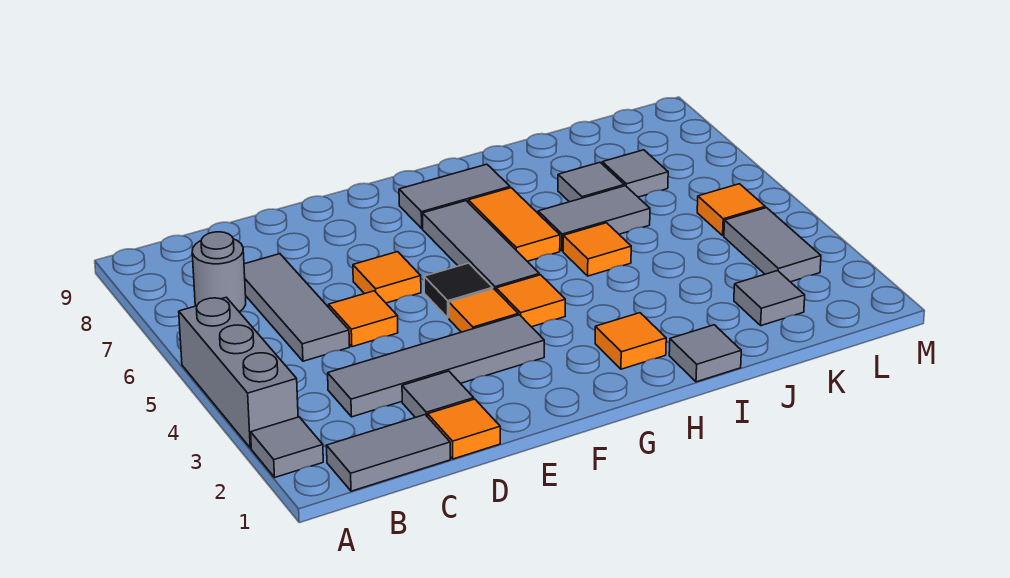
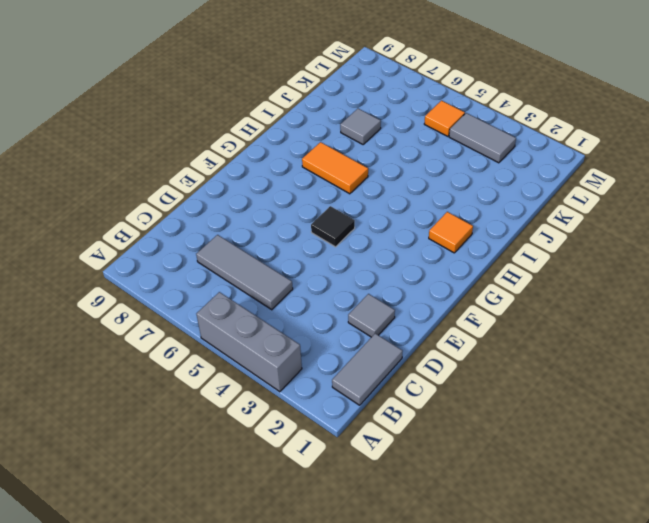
none -> grey 1x1 tile [251,417,323,477]
none -> grey 1x1 round brick [192,232,246,312]
none -> grey 1x4 tile [328,315,544,417]

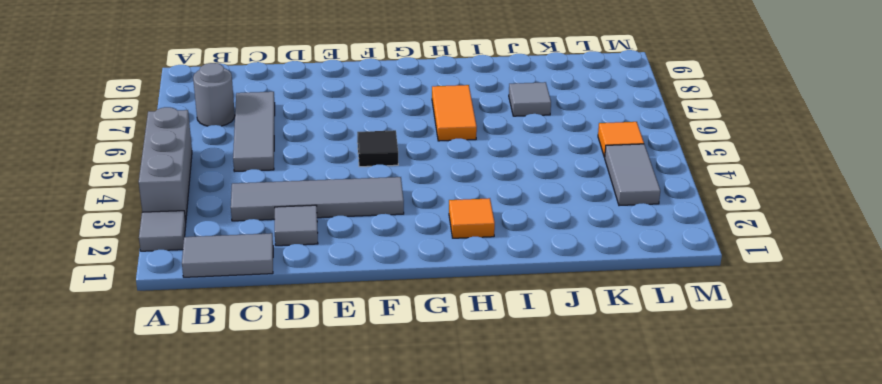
none -> orange 1x1 tile [428,399,500,459]
none -> orange 1x1 tile [329,291,398,347]
none -> orange 1x1 tile [353,252,421,303]

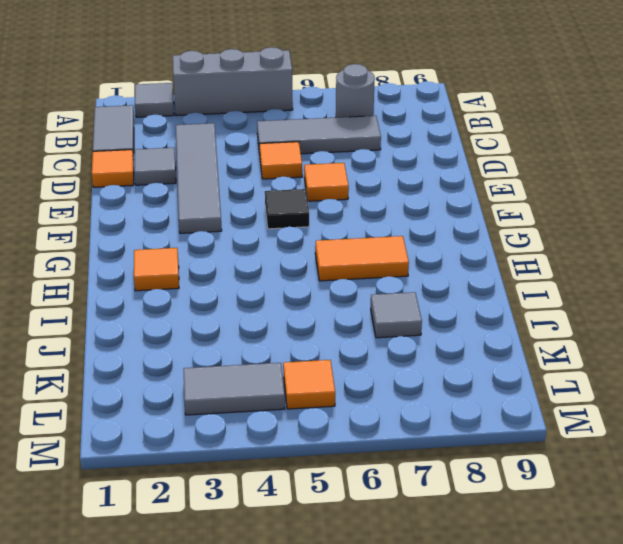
none -> orange 1x1 tile [449,289,518,332]
none -> orange 1x1 tile [496,275,565,327]
none -> grey 1x3 tile [423,201,539,290]

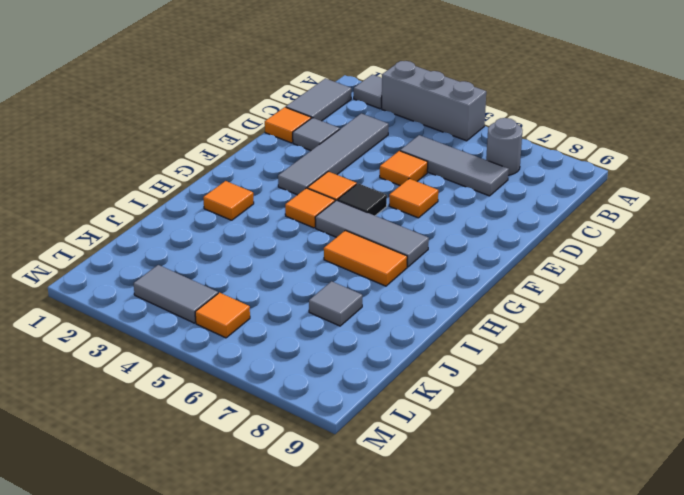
none -> grey 1x2 tile [399,164,510,228]
none -> grey 1x1 tile [669,325,741,382]
none -> orange 1x1 tile [563,223,631,276]

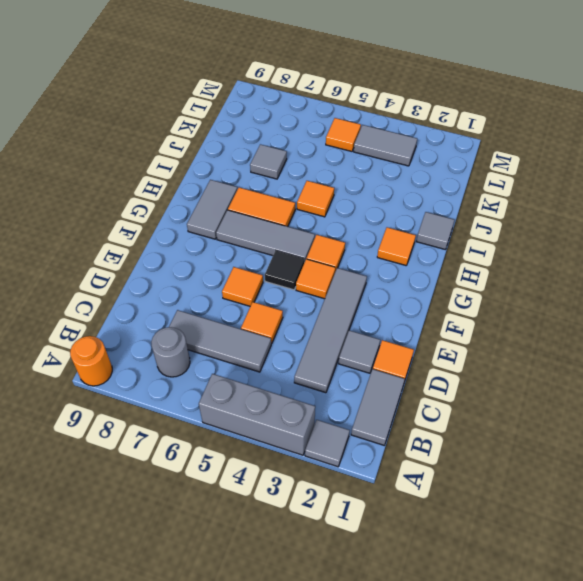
orange 1x1 round brick [70,336,112,386] -> none
none -> grey 1x2 tile [538,186,650,251]
none -> grey 1x1 tile [734,271,805,326]
none -> grey 1x1 tile [602,150,668,197]

